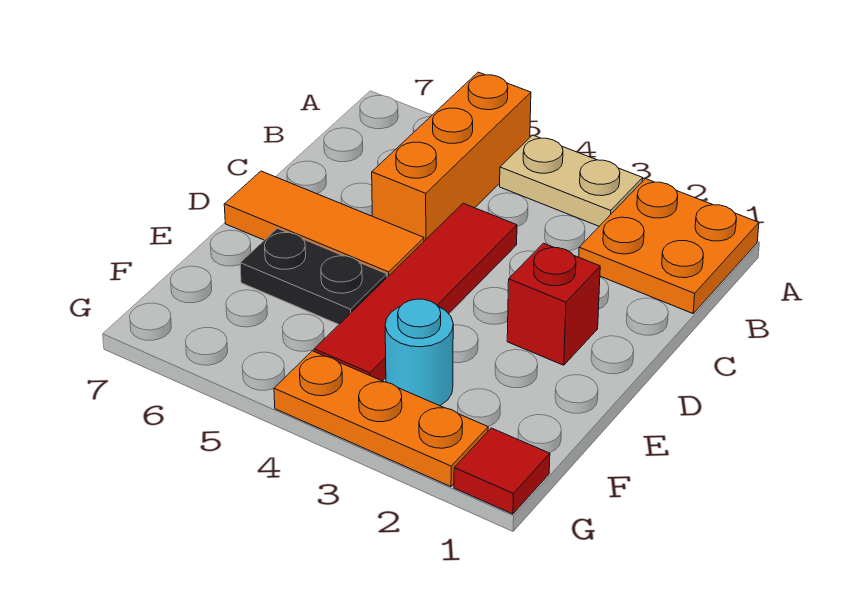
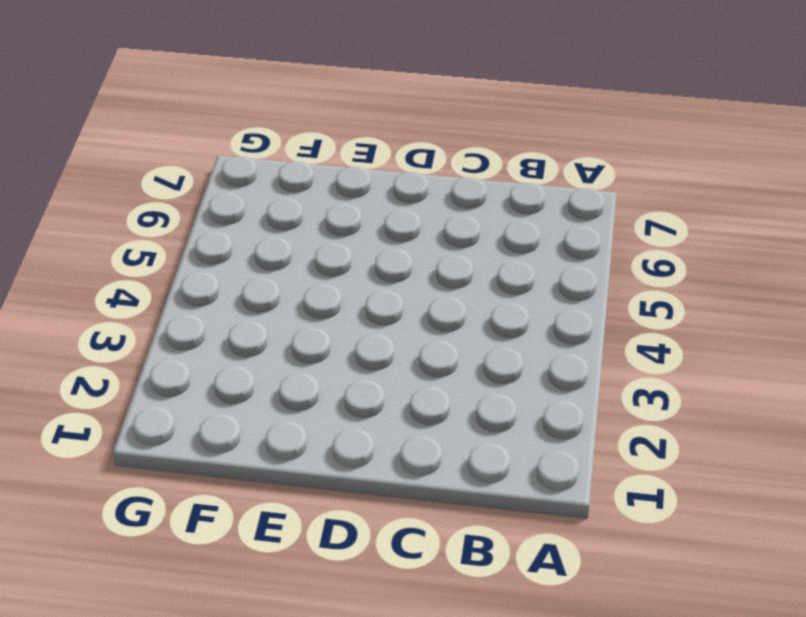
none -> orange 2x2 plate [579,179,759,313]
none -> tan 1x2 plate [500,135,643,226]

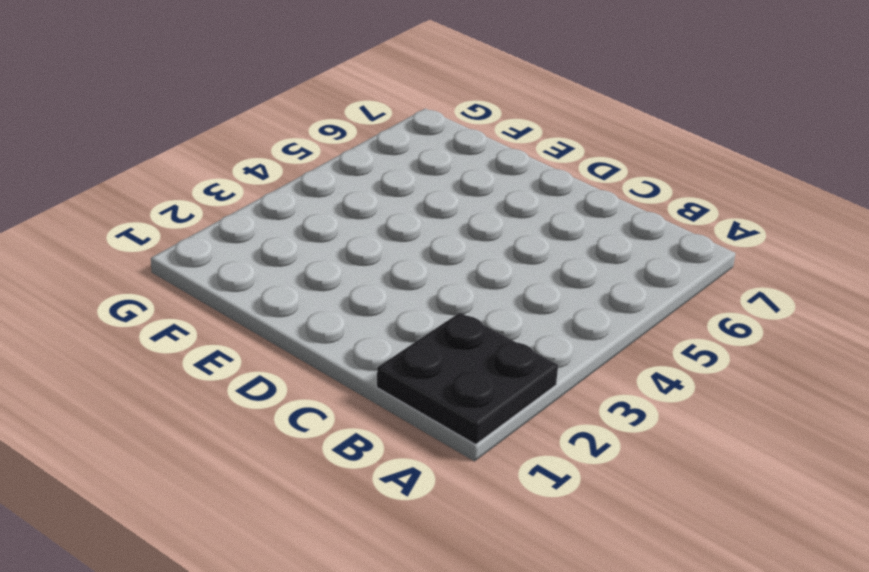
black 2x2 plate [377,313,558,444] -> orange 2x2 plate [579,179,759,313]
none -> tan 1x2 plate [500,135,643,226]
none -> orange 1x3 brick [372,72,531,241]

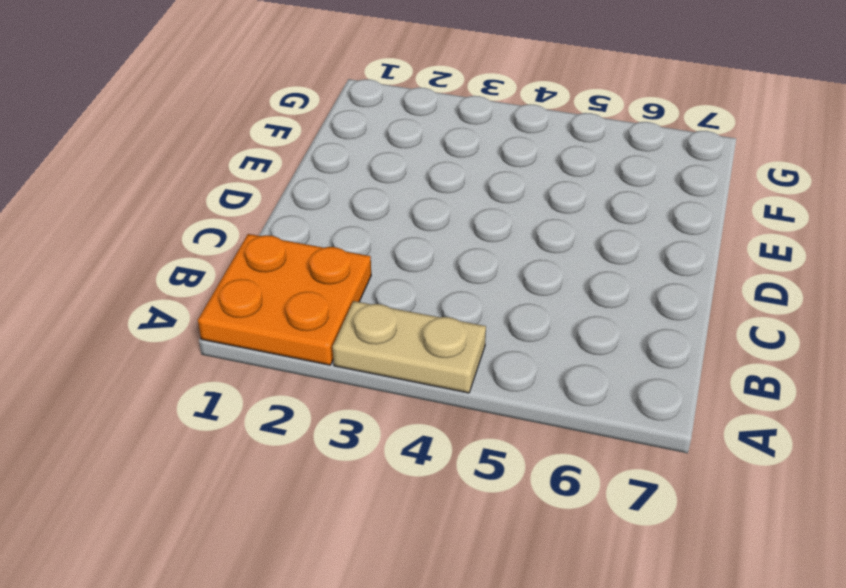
none -> orange 1x3 brick [372,72,531,241]
none -> red 1x4 tile [314,203,517,381]

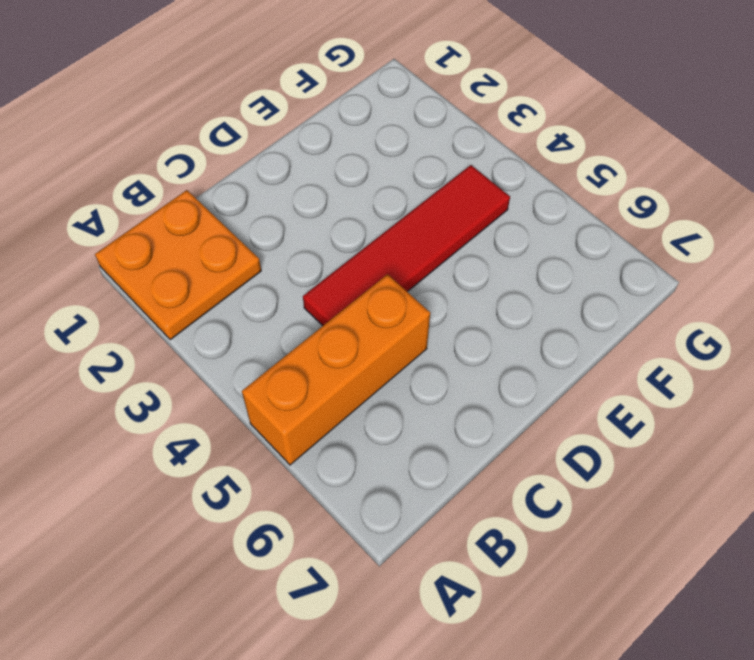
none -> tan 1x2 plate [500,135,643,226]
none -> red 1x1 brick [507,243,600,365]

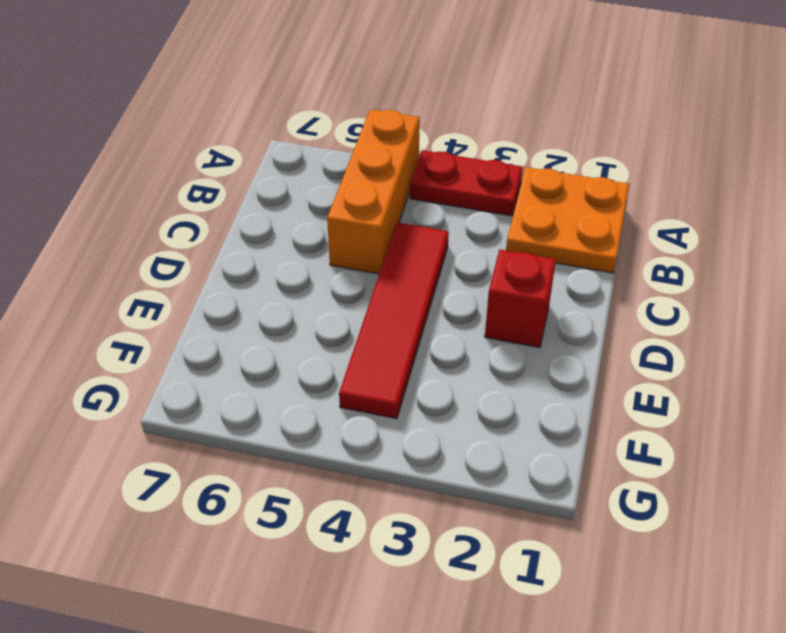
red 1x2 plate [410,150,523,216] -> tan 1x2 plate [500,135,643,226]
none -> orange 1x3 tile [224,171,424,277]
none -> black 1x2 plate [240,228,387,324]

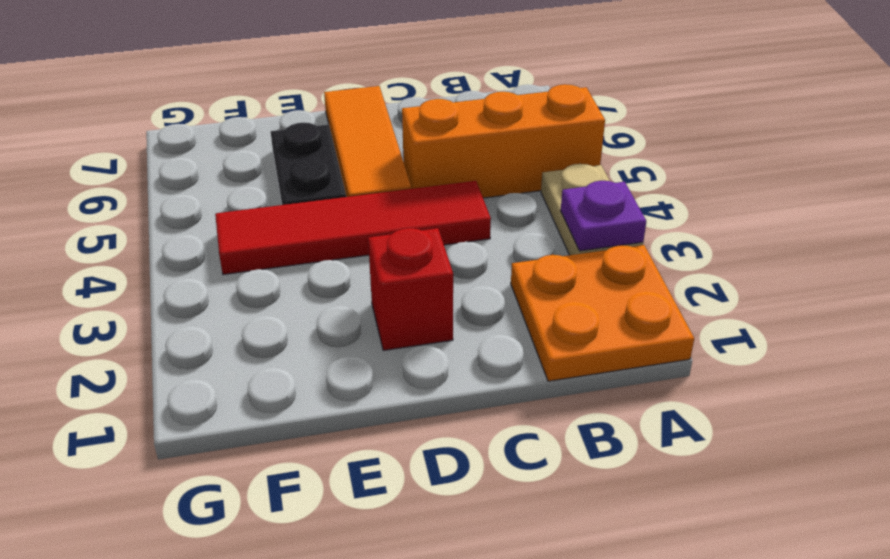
purple 1x1 plate [561,181,646,251] -> none
none -> cyan 1x1 round brick [385,299,453,406]
none -> red 1x1 tile [454,428,550,514]

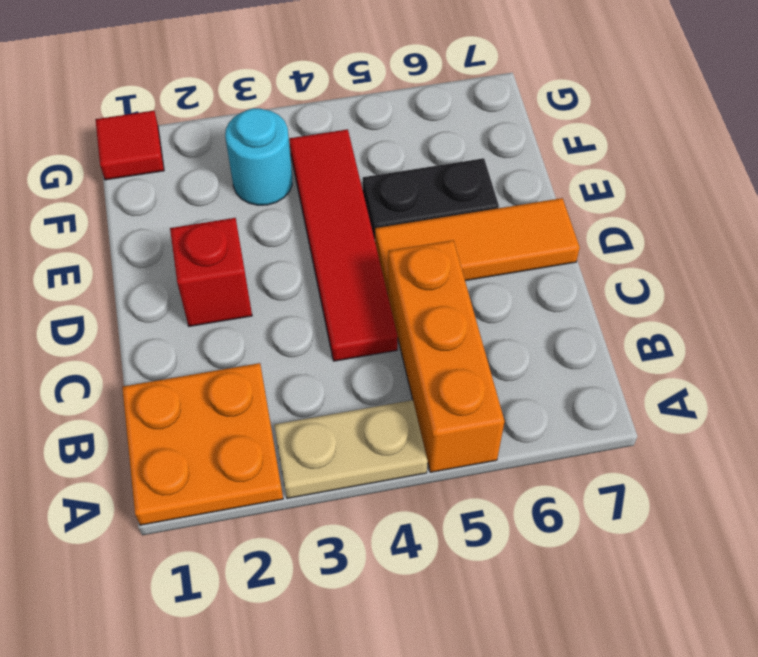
none -> orange 1x3 plate [274,351,488,487]

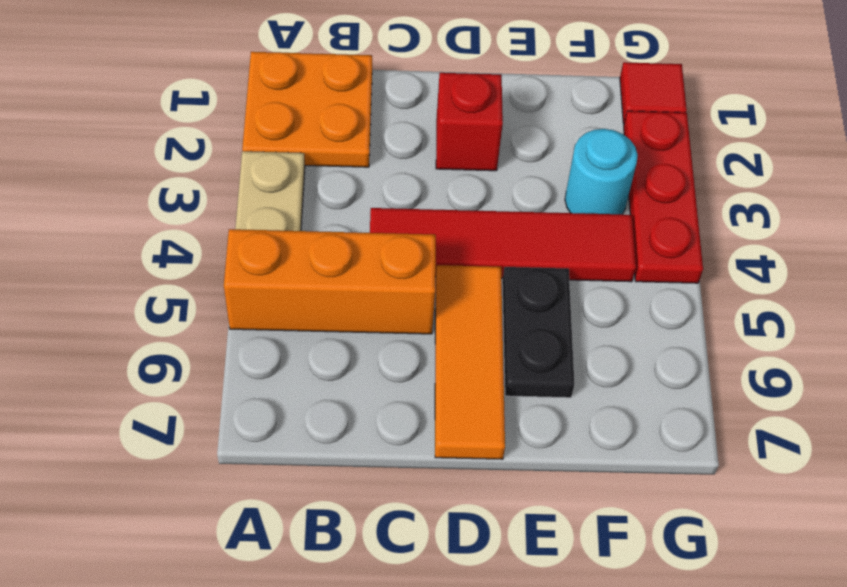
red 1x3 plate [624,111,703,283] -> orange 1x3 plate [274,351,488,487]

